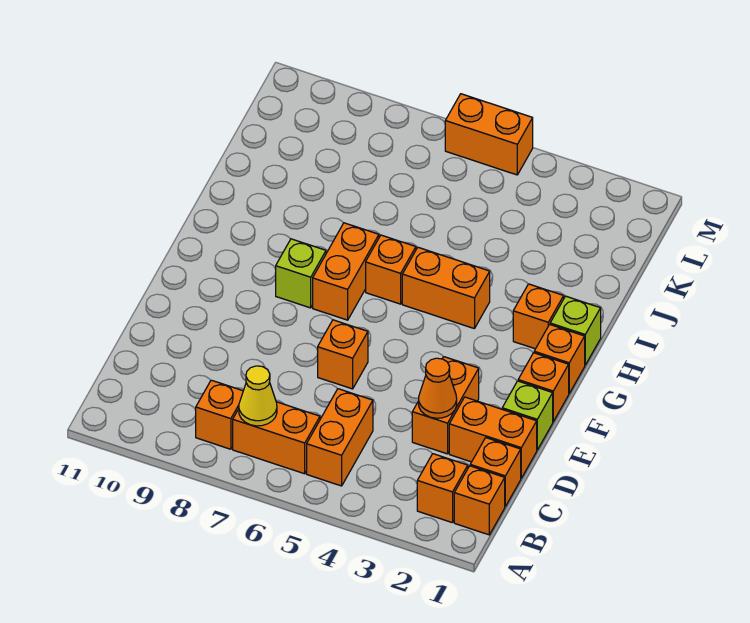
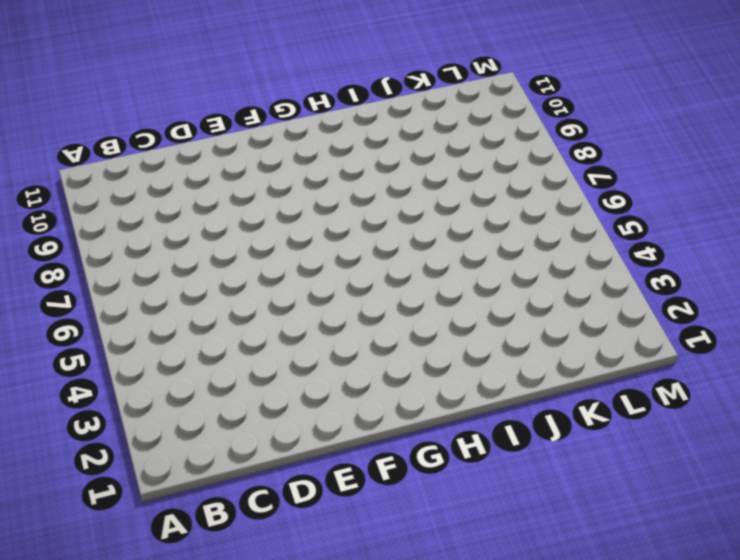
none -> orange 1x1 brick [454,466,505,535]
none -> orange 1x1 brick [417,454,468,523]
none -> orange 1x2 brick [307,389,373,486]

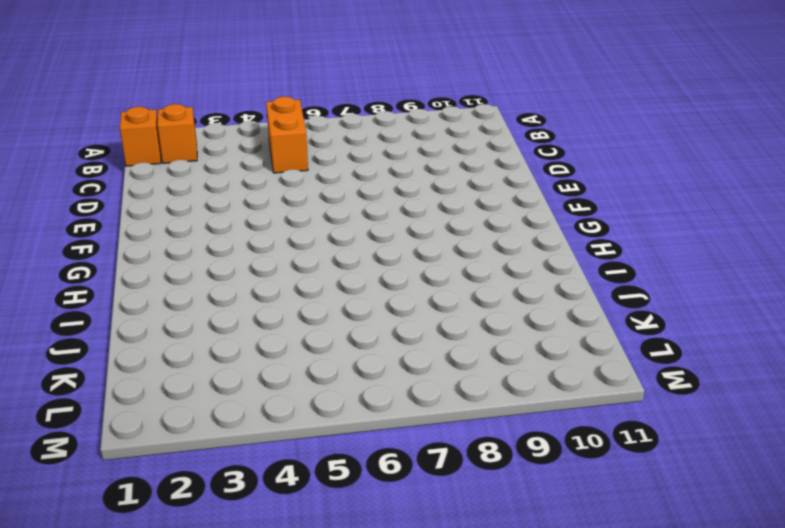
none -> orange 1x2 brick [233,402,320,474]
none -> orange 1x1 brick [196,380,243,449]
none -> orange 1x1 brick [470,438,521,506]

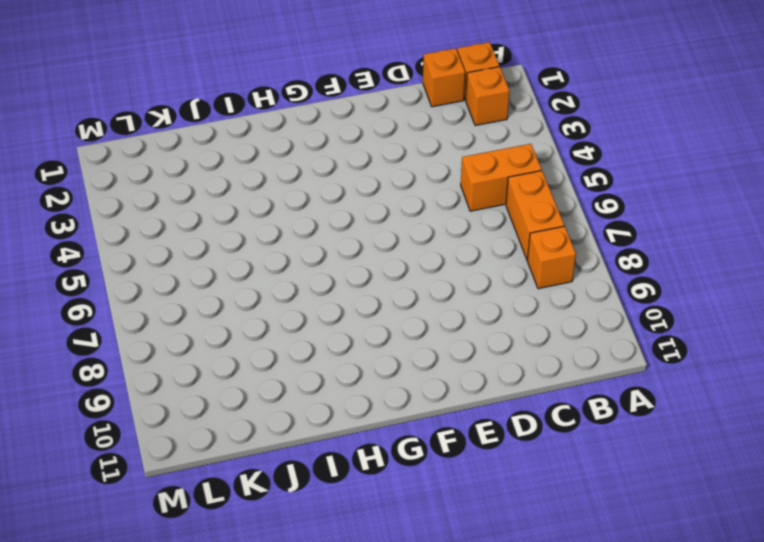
none -> orange 1x2 brick [449,397,537,478]
none -> orange 1x2 brick [412,357,479,454]
none -> lime 1x1 brick [502,381,553,450]

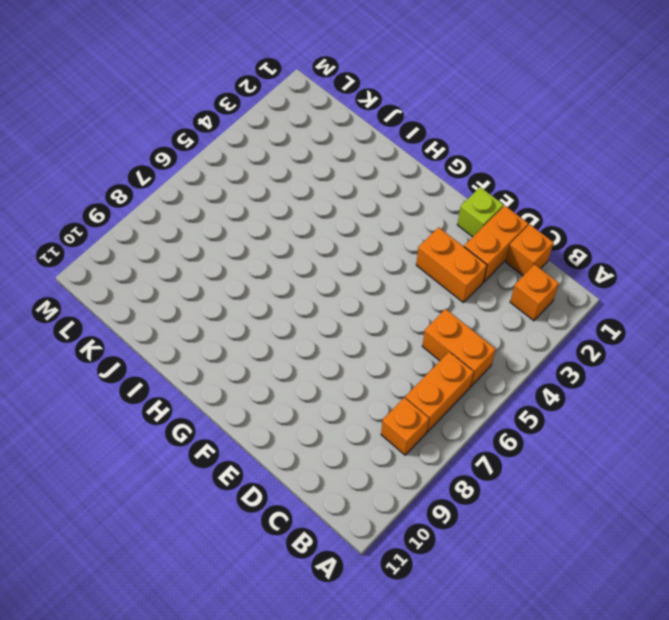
none -> orange 1x1 brick [454,466,505,535]
none -> orange 1x1 brick [318,320,368,389]
none -> orange 1x1 brick [518,353,569,422]

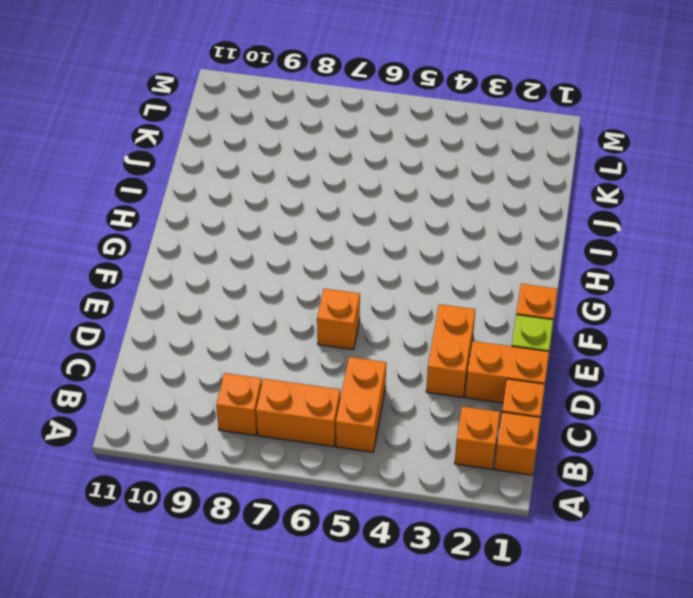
none -> orange 1x1 brick [534,324,585,393]
none -> orange 1x2 brick [313,223,379,320]
none -> lime 1x1 brick [276,239,326,308]

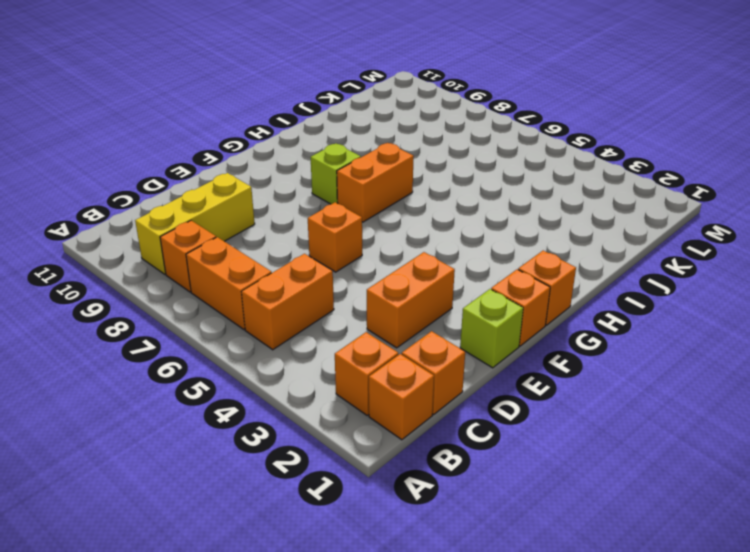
yellow 1x3 brick [135,173,255,274] -> none
none -> orange 1x2 brick [449,397,537,478]
none -> lime 1x1 brick [550,296,601,365]
none -> orange 1x1 brick [513,284,564,349]

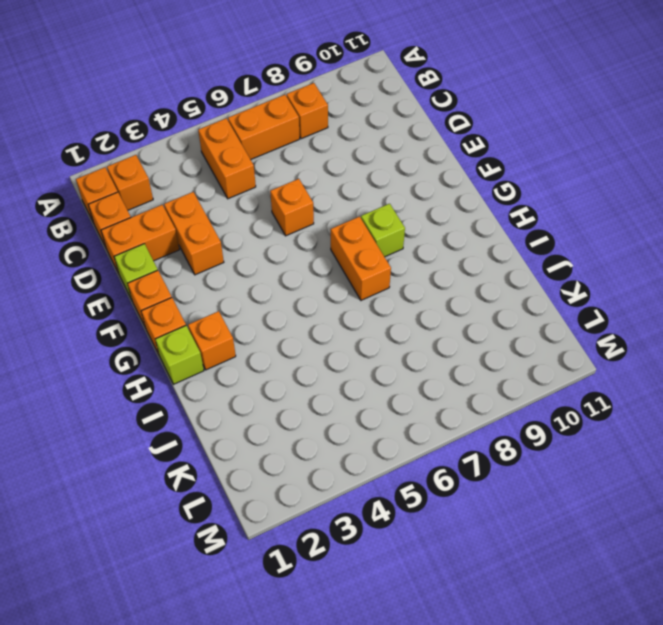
none -> orange 1x2 brick [402,247,490,329]
none -> orange 1x1 brick [366,235,416,304]
none -> orange 1x2 brick [445,94,533,175]

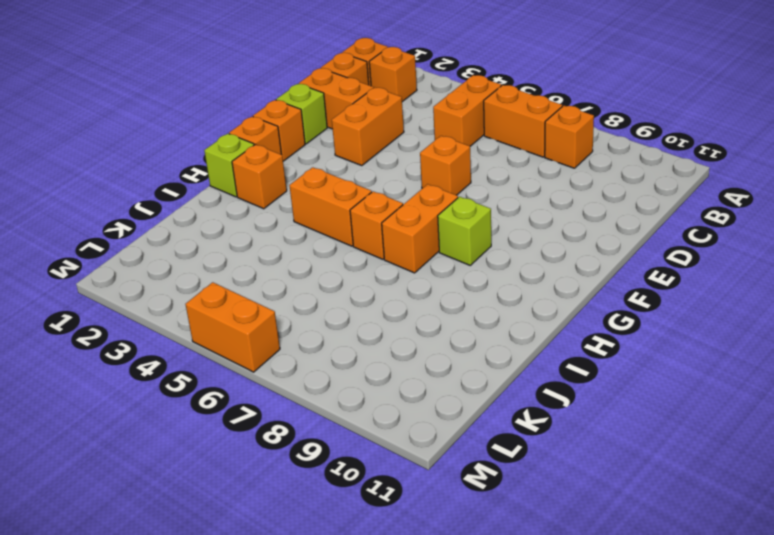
none -> yellow 1x1 cone [239,366,277,426]
none -> orange 1x1 cone [419,358,457,418]

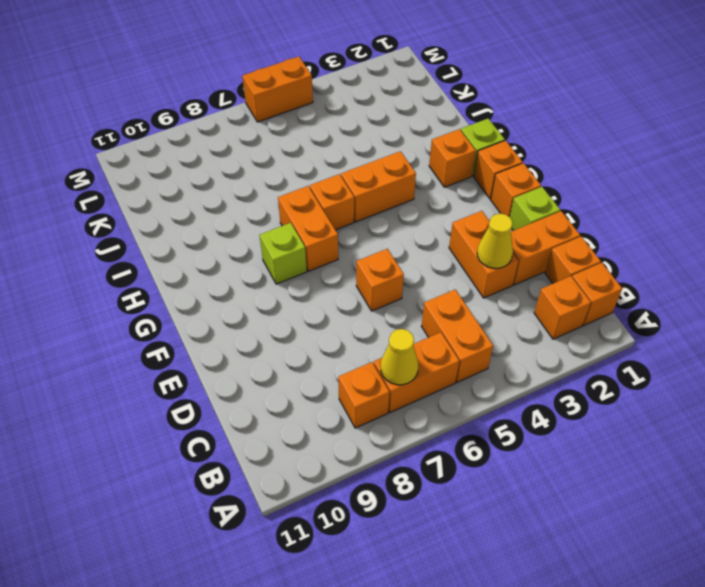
yellow 1x1 cone [477,213,513,268] -> orange 1x1 cone [419,358,457,418]

